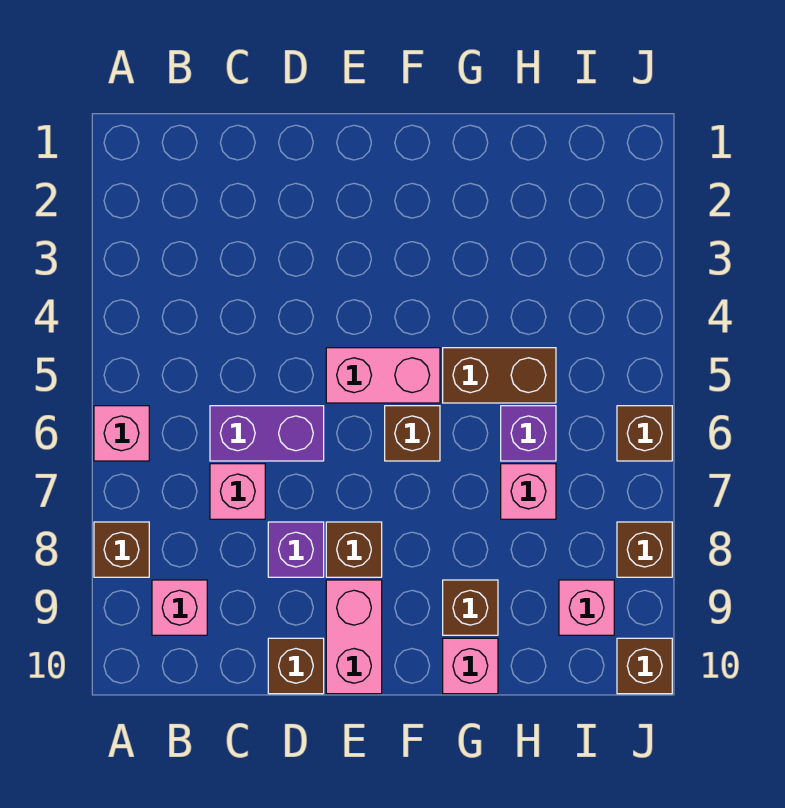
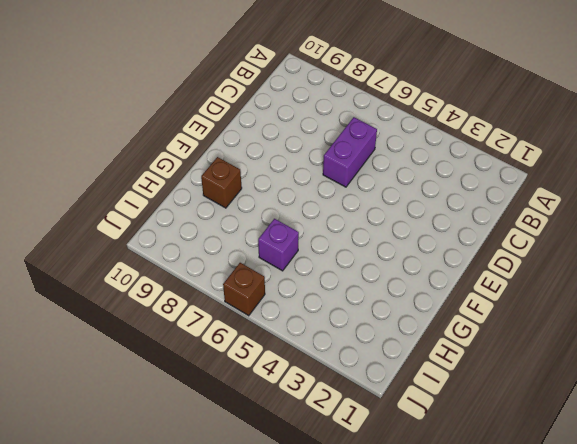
none -> pink 1x1 brick [94,406,149,461]
none -> brown 1x1 brick [94,522,149,577]
none -> pink 1x1 brick [152,580,207,635]

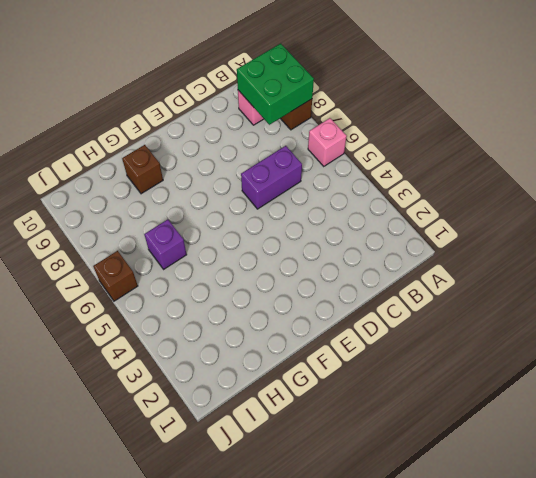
green 2x2 brick [237,44,314,125] -> none
none -> pink 1x1 brick [210,464,265,519]
none -> purple 1x1 brick [268,522,324,577]
none -> brown 1x1 brick [268,638,324,694]

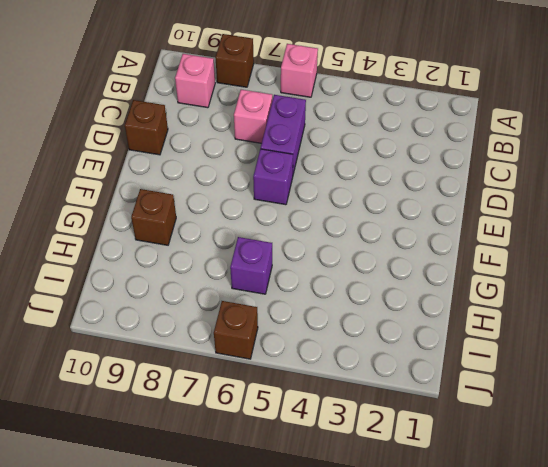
purple 1x1 brick [253,149,293,205] -> purple 1x1 brick moved to [268,522,324,577]
none -> pink 1x2 brick [326,348,440,403]
none -> brown 1x1 brick [326,522,382,577]
none -> pink 1x2 brick [326,580,382,694]

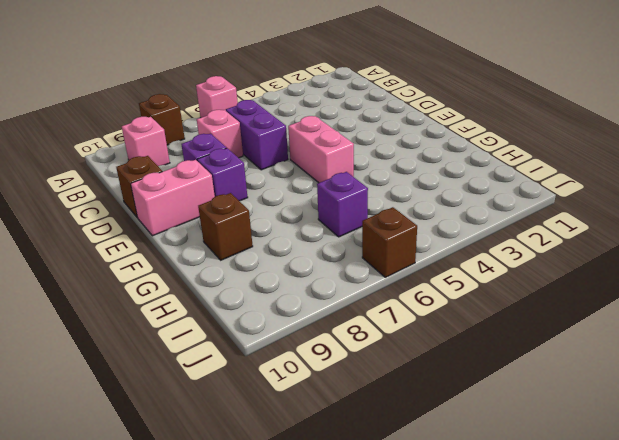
purple 1x1 brick [197,148,248,201] -> brown 1x1 brick [326,522,382,577]
none -> brown 1x1 brick [385,406,440,461]
none -> brown 1x2 brick [443,348,556,403]
none -> pink 1x1 brick [443,638,498,694]

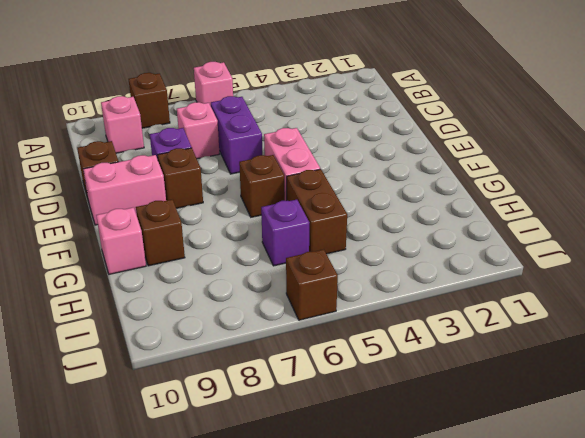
none -> pink 1x1 brick [501,464,556,519]
none -> pink 1x1 brick [559,580,614,635]
none -> brown 1x1 brick [617,522,672,577]

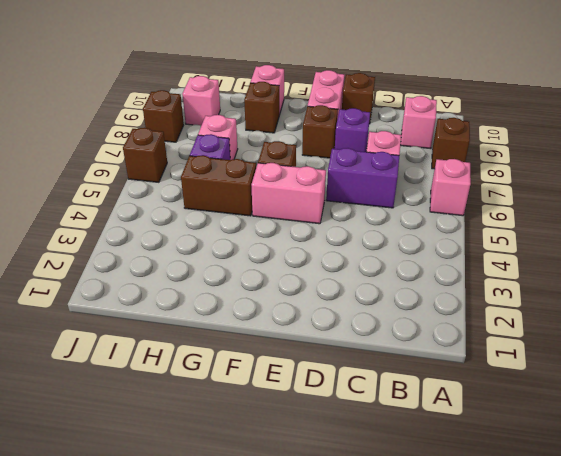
none -> brown 1x1 brick [617,638,672,694]

